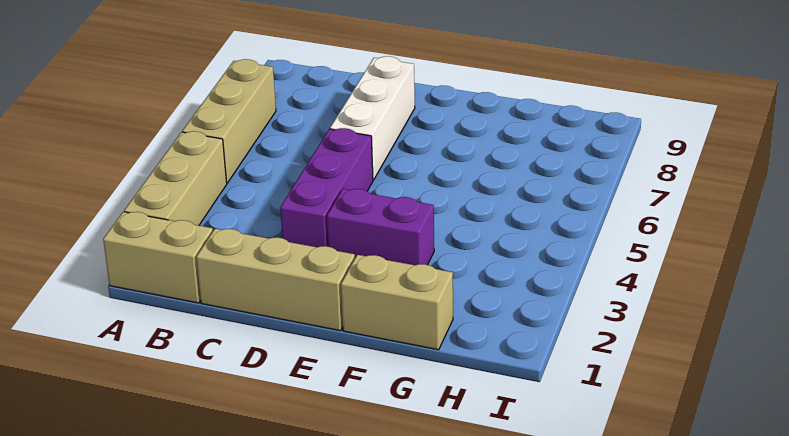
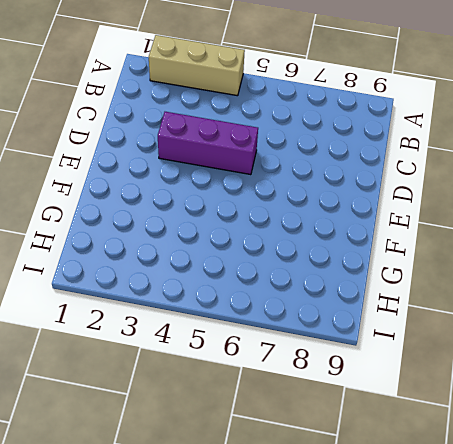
none -> tan 1x2 brick [103,212,213,303]
none -> tan 1x3 brick [182,59,276,183]

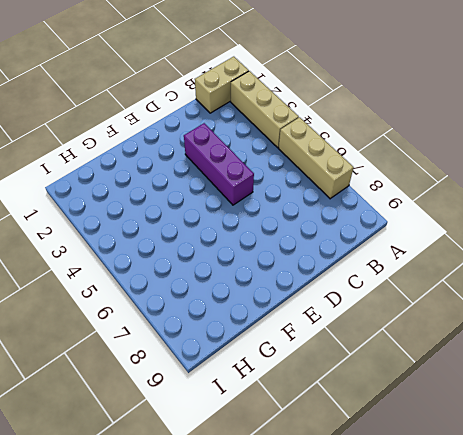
none -> tan 1x3 brick [196,229,355,331]
none -> white 1x3 brick [330,56,415,180]

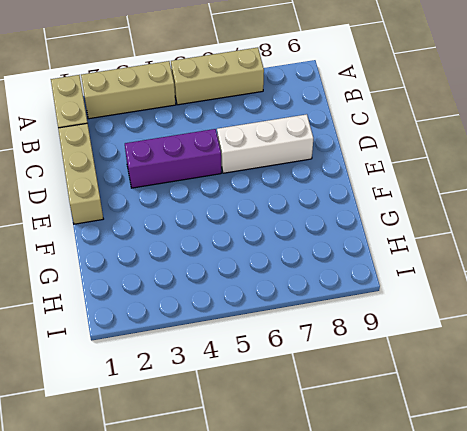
none -> purple 1x2 brick [327,189,434,265]
none -> tan 1x2 brick [341,255,453,350]

